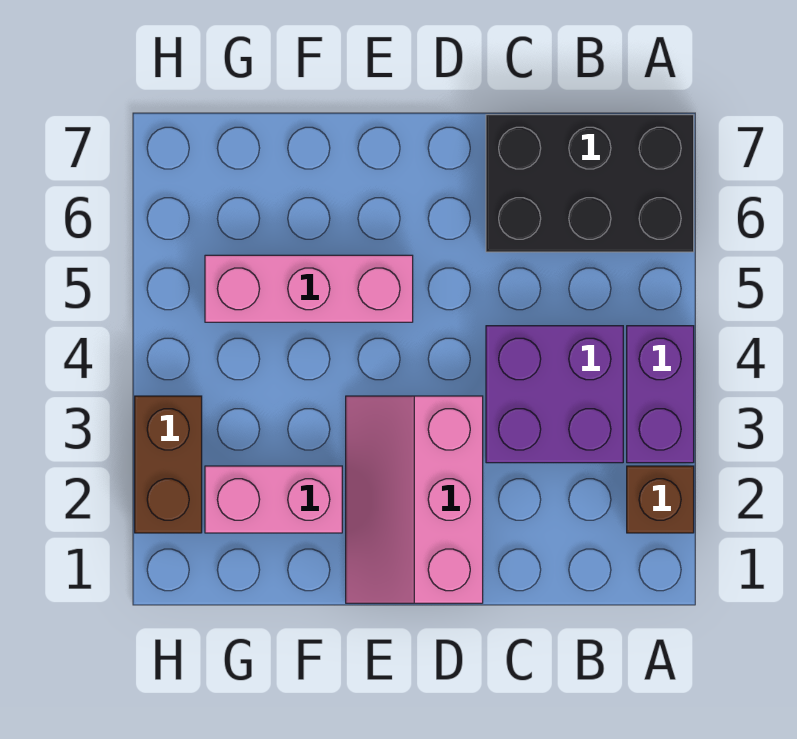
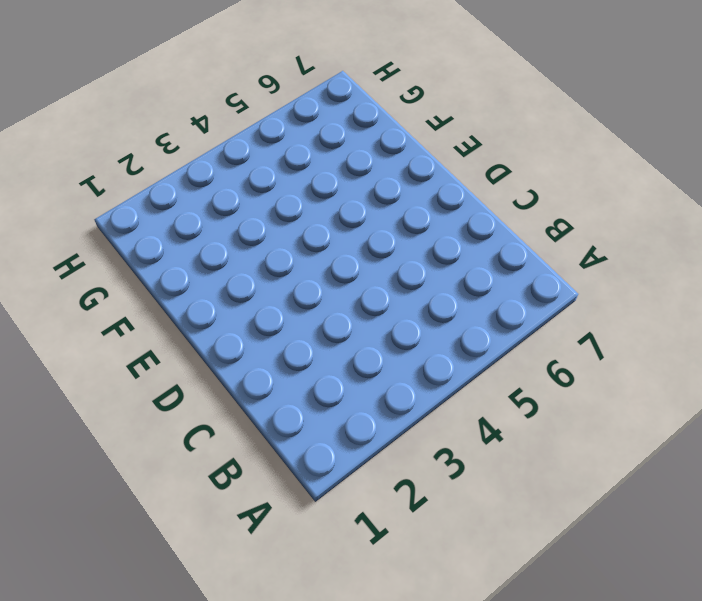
none -> brown 1x1 brick [627,466,694,533]
none -> purple 1x2 brick [627,326,694,463]

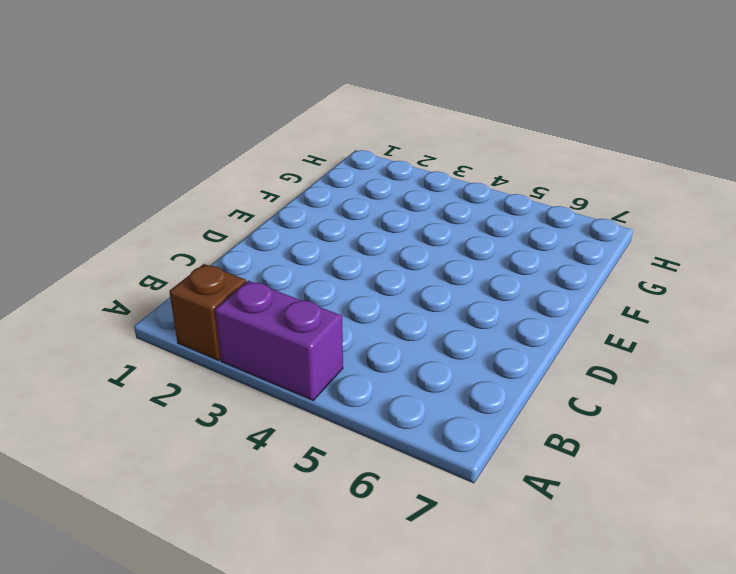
none -> black 2x3 brick [486,115,694,252]
none -> purple 2x2 brick [486,326,623,463]

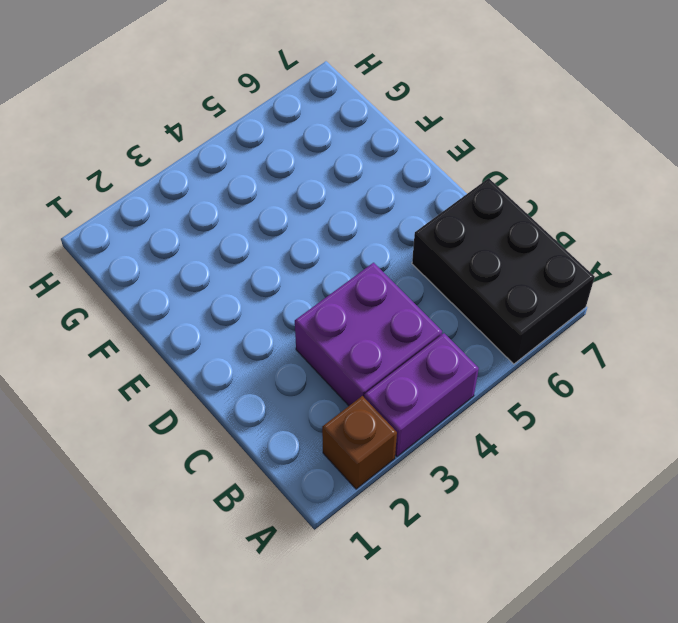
none -> pink 2x3 slope [346,396,483,603]
none -> pink 1x3 brick [205,255,413,322]

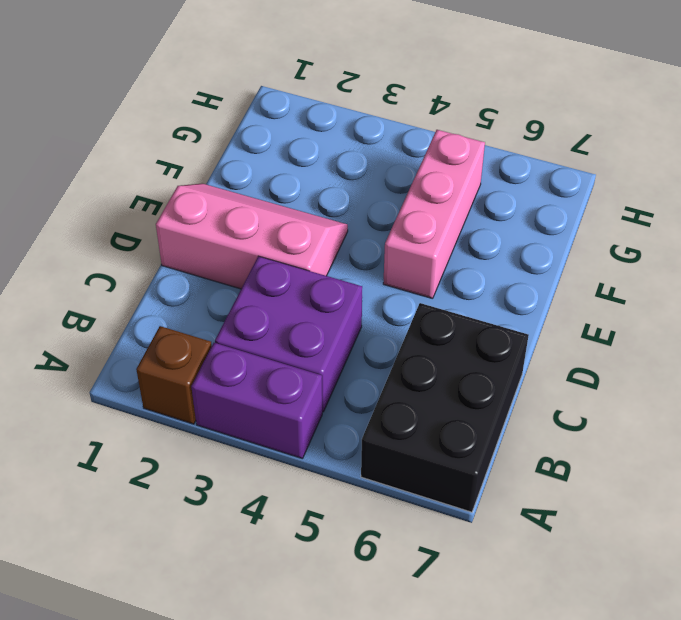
none -> pink 1x2 brick [205,466,342,533]
none -> brown 1x2 brick [135,396,202,533]

